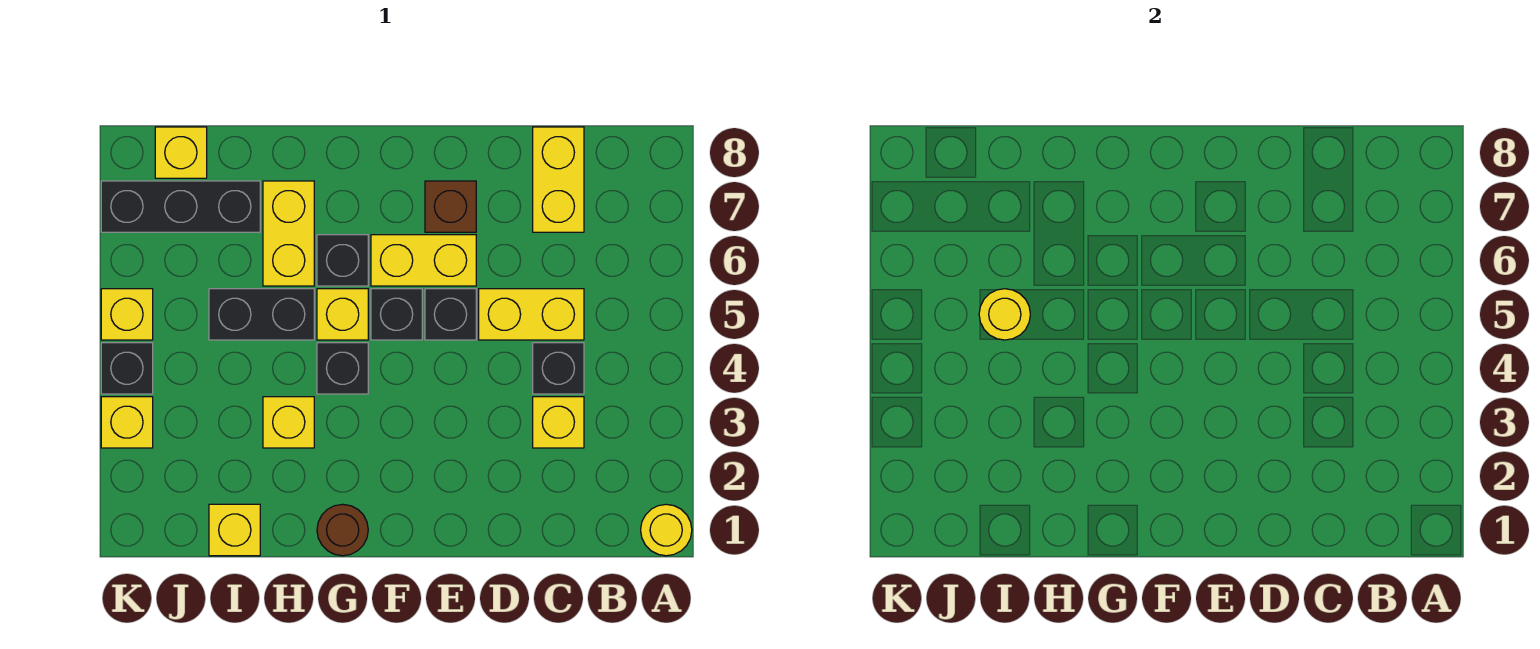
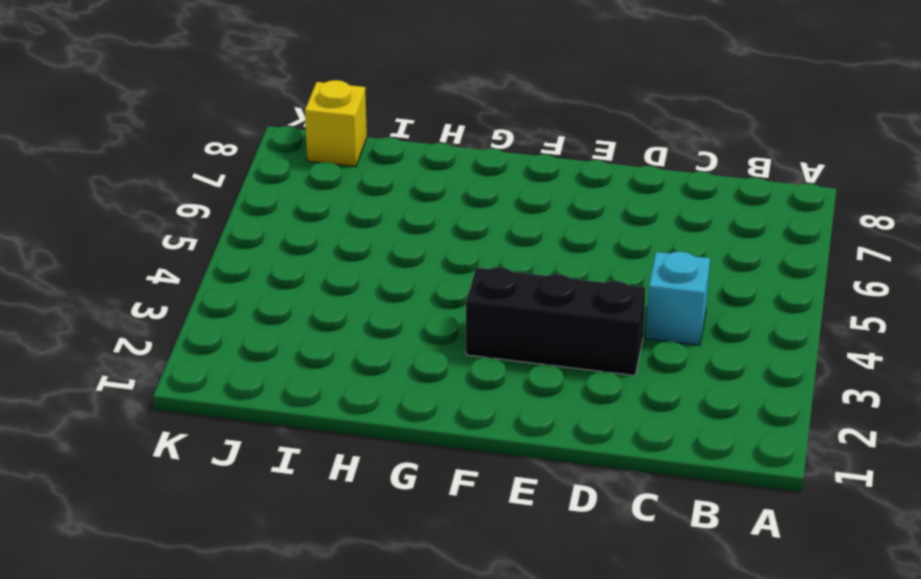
cyan 1x1 brick [646,252,710,345] -> black 1x1 brick [533,343,584,394]
black 1x3 brick [466,267,646,376] -> black 1x3 brick moved to [101,181,260,232]
none -> yellow 1x1 round brick [641,504,692,556]
none -> yellow 1x1 brick [533,397,584,448]
none -> yellow 1x2 brick [479,289,584,340]

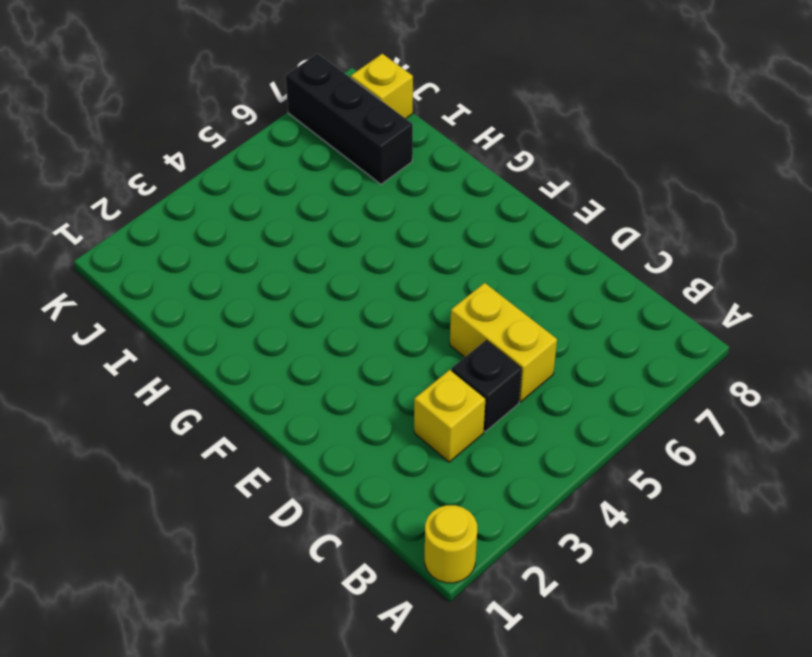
none -> yellow 1x2 brick [533,127,584,232]
none -> black 1x1 brick [425,289,476,340]
none -> yellow 1x2 brick [371,235,476,286]

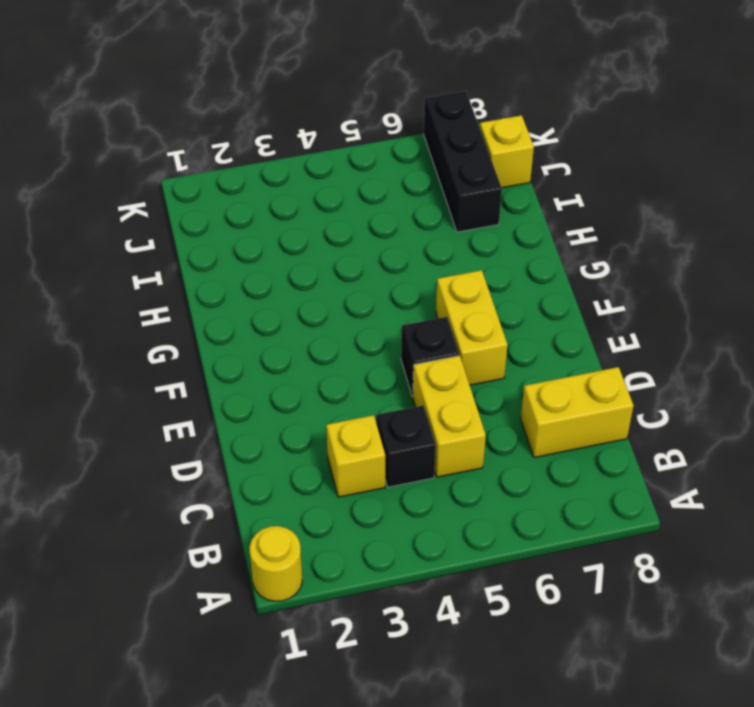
none -> brown 1x1 brick [425,181,476,232]
none -> black 1x1 brick [371,289,422,340]
none -> brown 1x1 round brick [317,504,368,556]

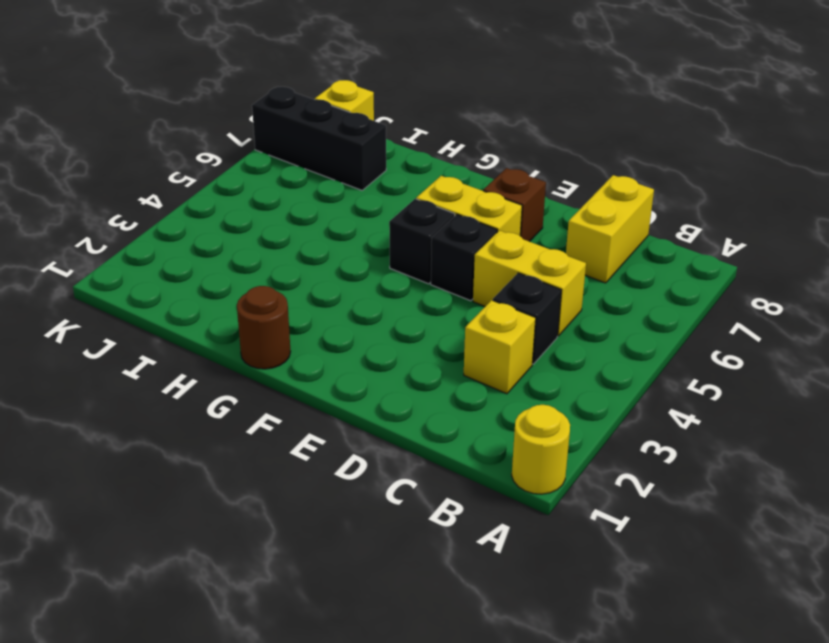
none -> black 1x1 brick [317,343,368,394]
none -> yellow 1x1 brick [317,289,368,340]
none -> black 1x1 brick [317,235,368,286]

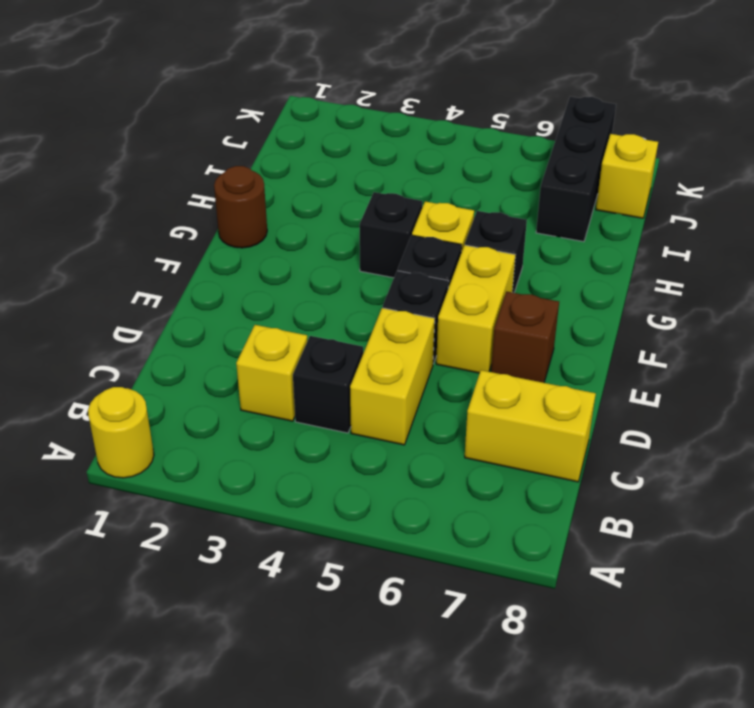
none -> yellow 1x1 brick [263,397,314,448]
none -> black 1x2 brick [209,289,314,340]
none -> yellow 1x2 brick [263,181,314,286]

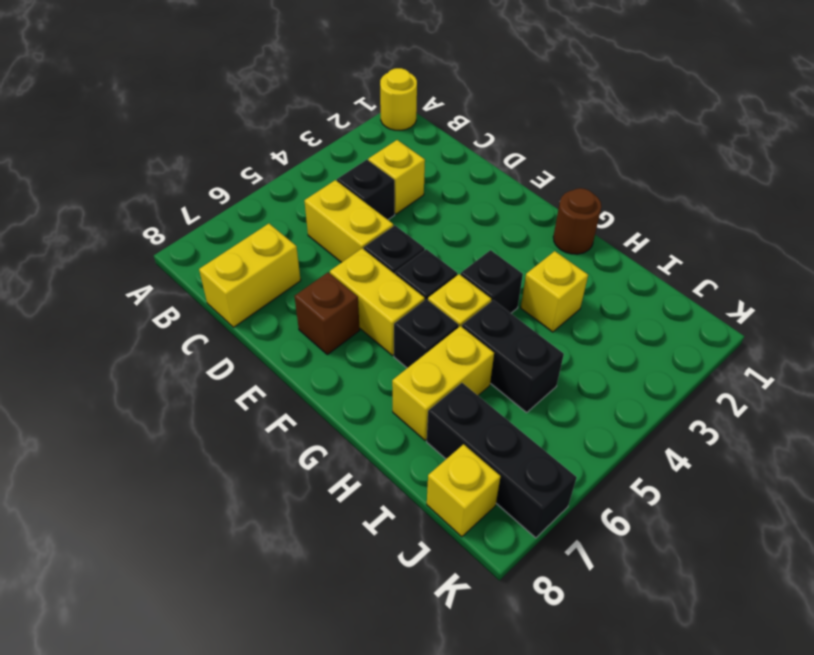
none -> yellow 1x1 brick [209,504,260,556]
none -> yellow 1x1 brick [101,397,153,448]
none -> black 1x1 brick [101,343,153,394]

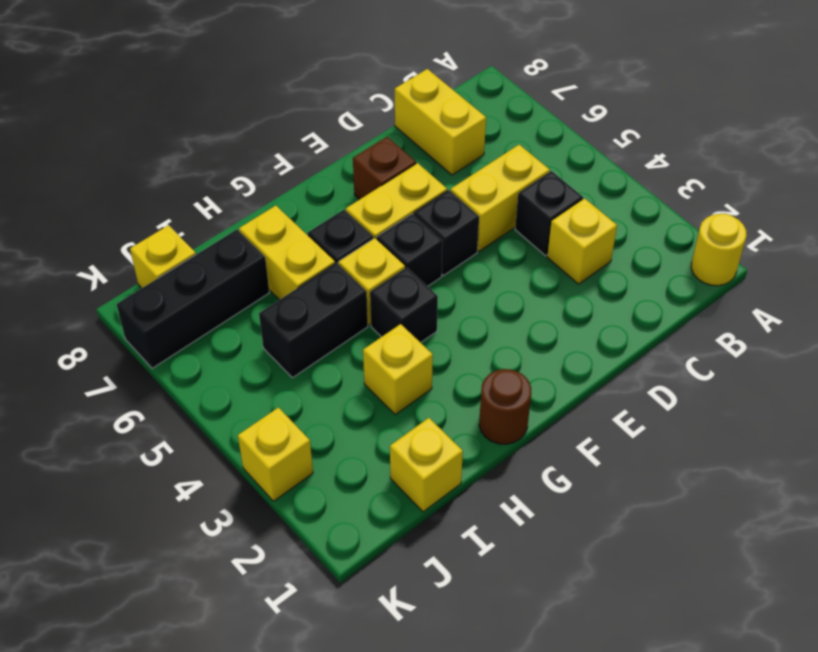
none -> black 1x1 brick [101,343,153,394]
none -> yellow 1x1 brick [101,289,153,340]
none -> yellow 1x1 round brick [979,289,1030,340]

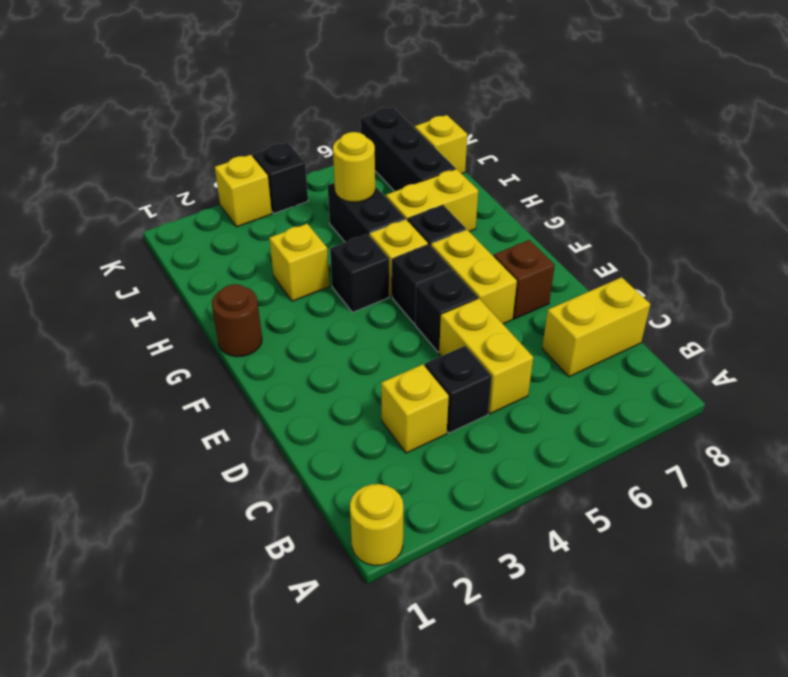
none -> yellow 1x1 brick [209,504,260,556]
none -> yellow 1x1 brick [101,289,153,340]

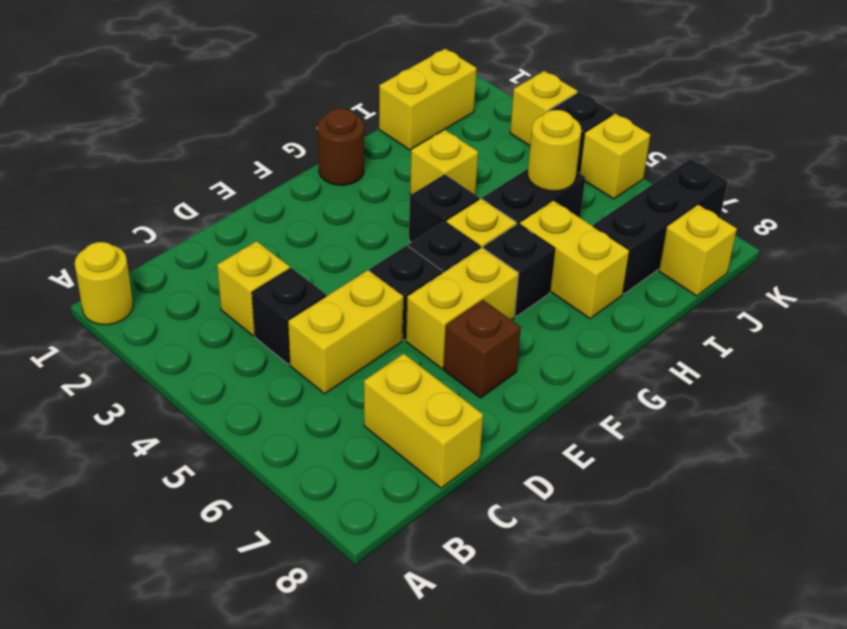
yellow 1x2 brick [379,49,477,150] -> yellow 1x1 brick [209,504,260,556]

